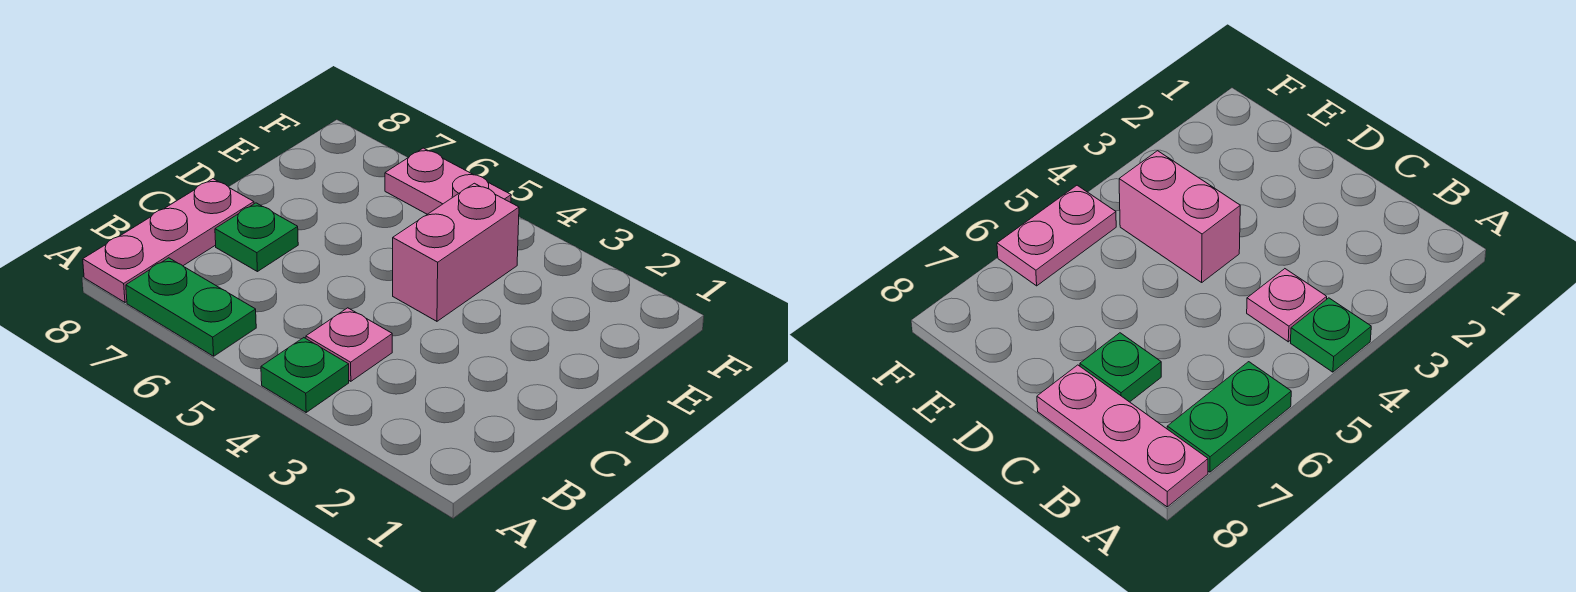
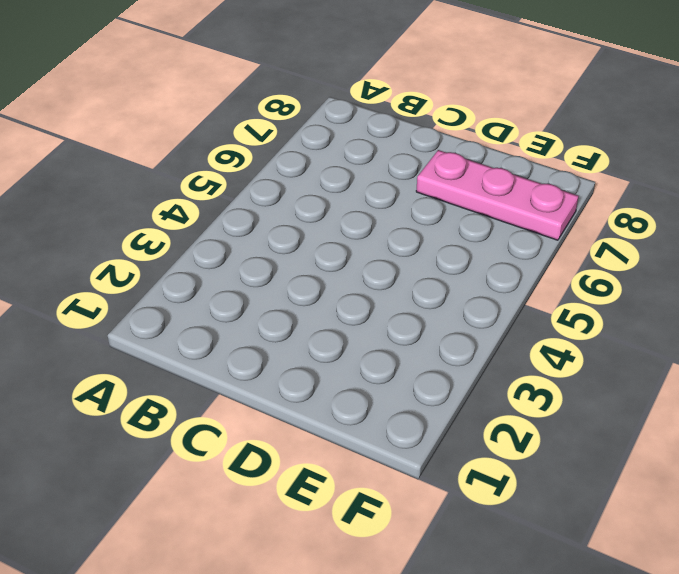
pink 1x3 plate [416,150,579,240] -> pink 1x3 plate moved to [83,179,254,302]
none -> green 1x1 plate [261,338,349,412]
none -> green 1x2 plate [126,258,256,356]

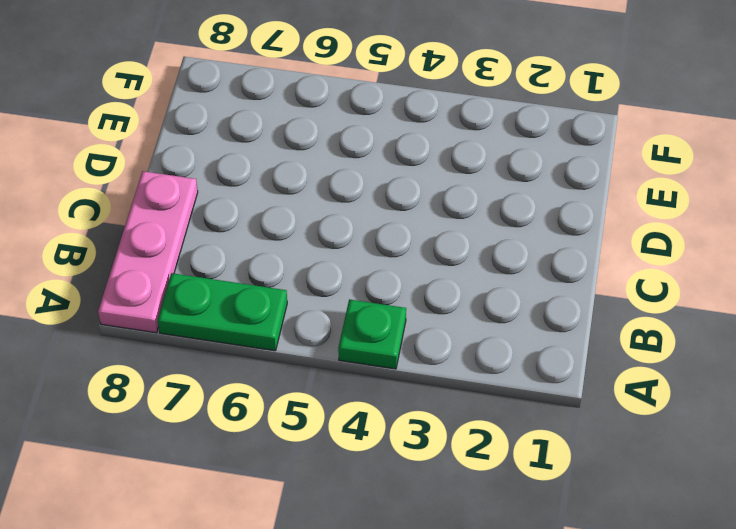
none -> pink 1x1 plate [306,308,392,381]
none -> green 1x1 plate [215,203,298,272]

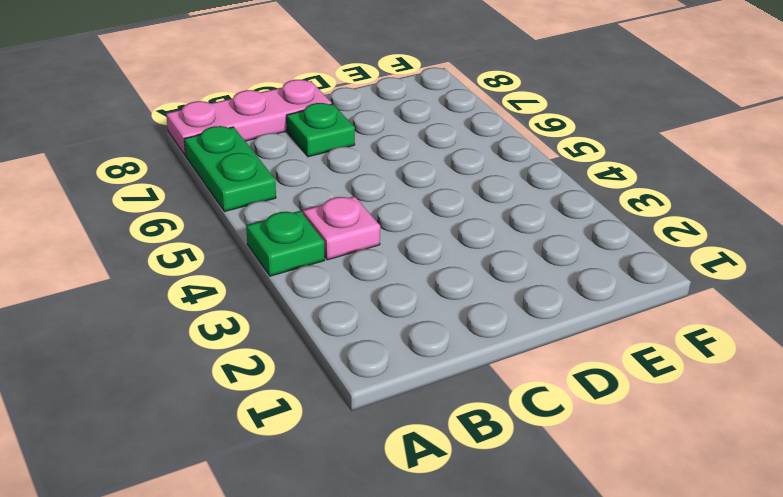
none -> pink 1x2 brick [393,183,519,321]
none -> pink 1x2 plate [385,148,511,214]

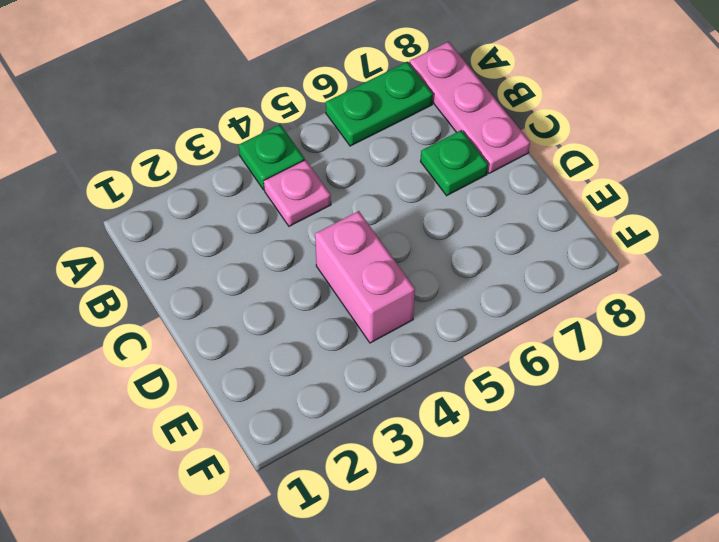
none -> pink 1x2 plate [385,148,511,214]

